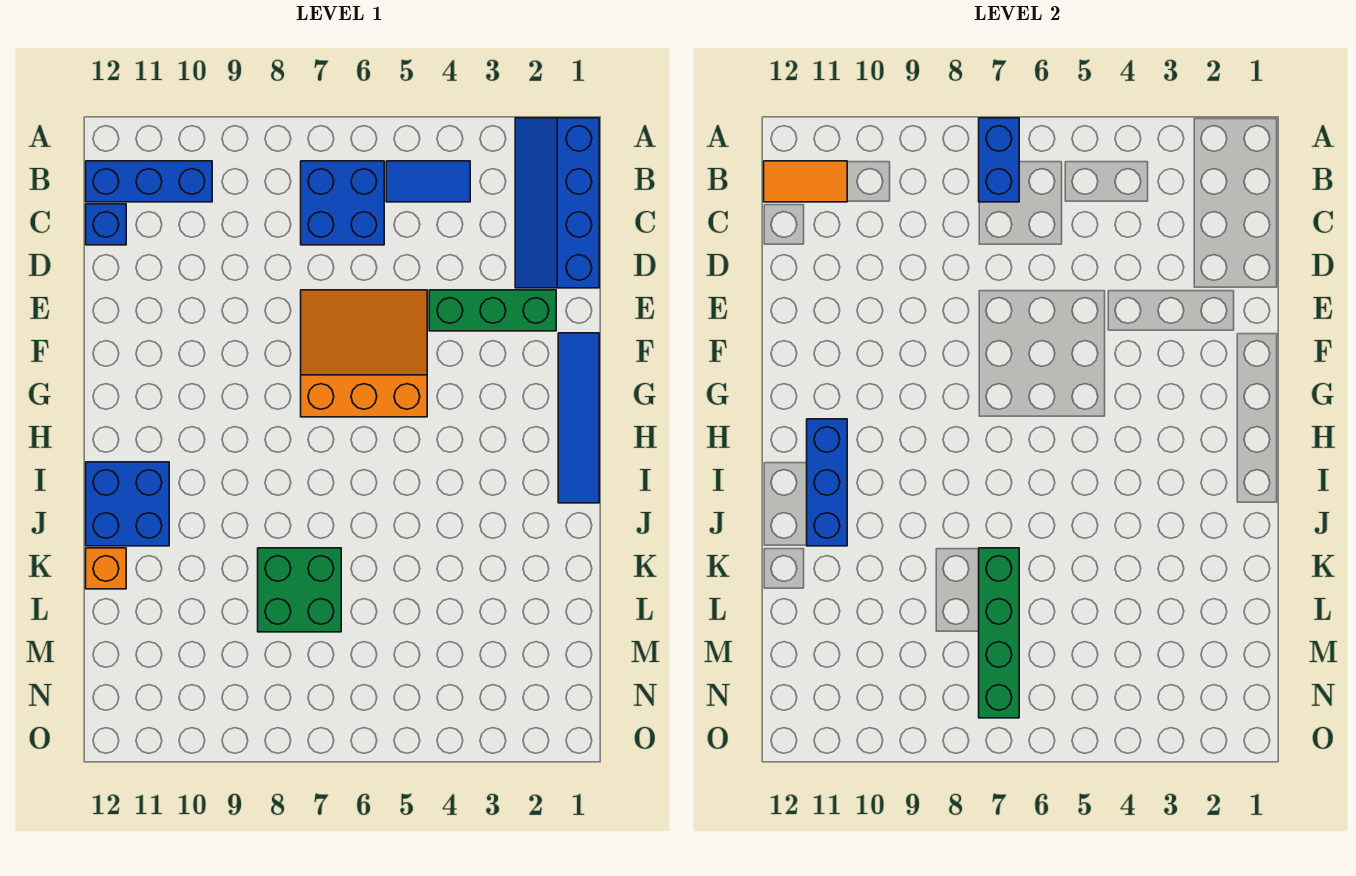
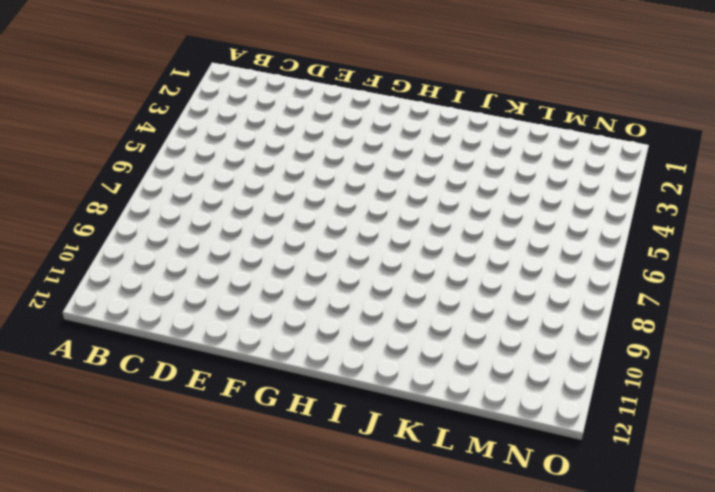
none -> blue 2x4 slope [515,118,599,288]
none -> blue 1x2 tile [386,161,470,202]
none -> blue 2x2 brick [301,161,384,245]

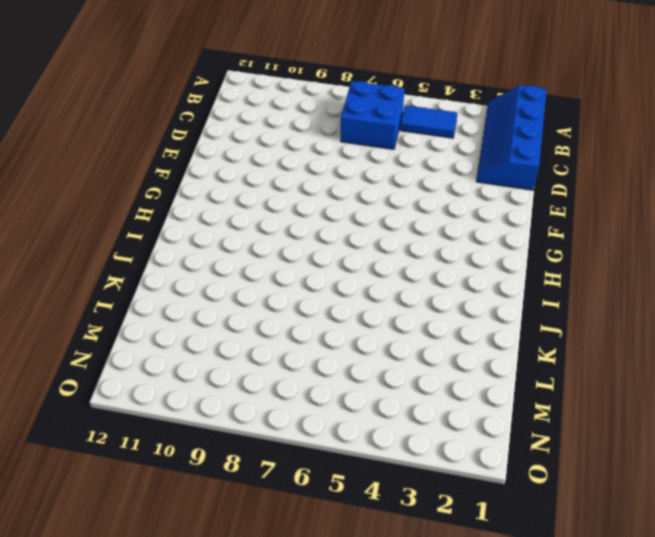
none -> blue 1x3 brick [86,161,212,202]
none -> blue 1x1 brick [86,204,126,245]
none -> green 1x3 brick [429,290,556,331]

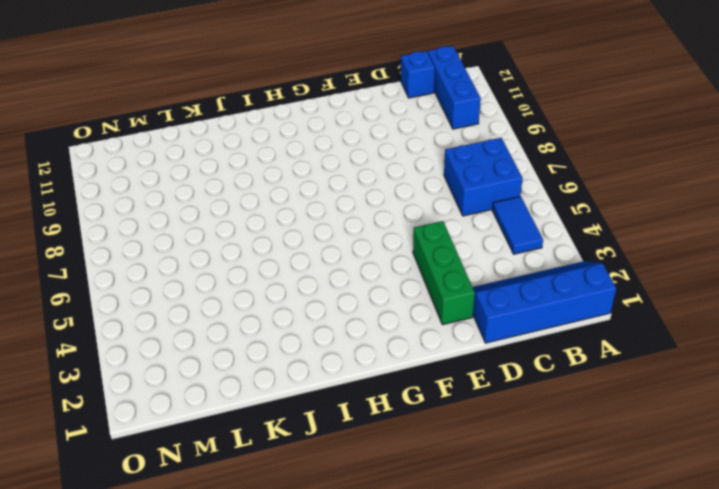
none -> orange 3x3 slope [301,290,427,417]
none -> blue 1x4 tile [558,333,599,503]
none -> blue 2x2 brick [86,462,169,546]

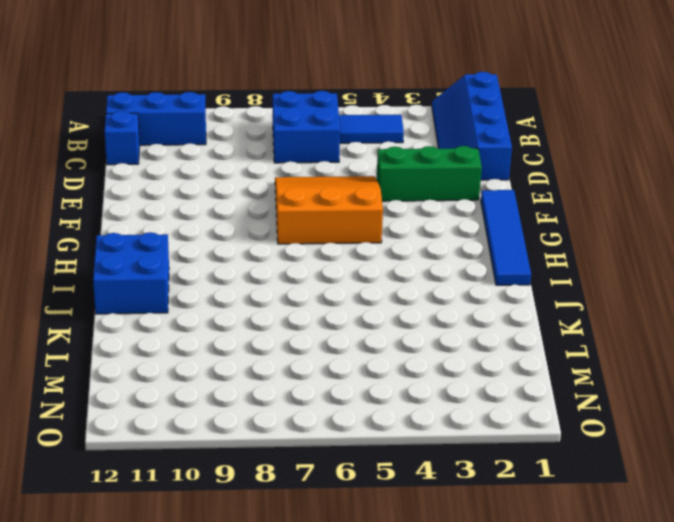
none -> green 2x2 brick [258,548,341,632]
none -> orange 1x1 brick [86,548,126,589]
none -> blue 1x2 brick [979,118,1019,202]

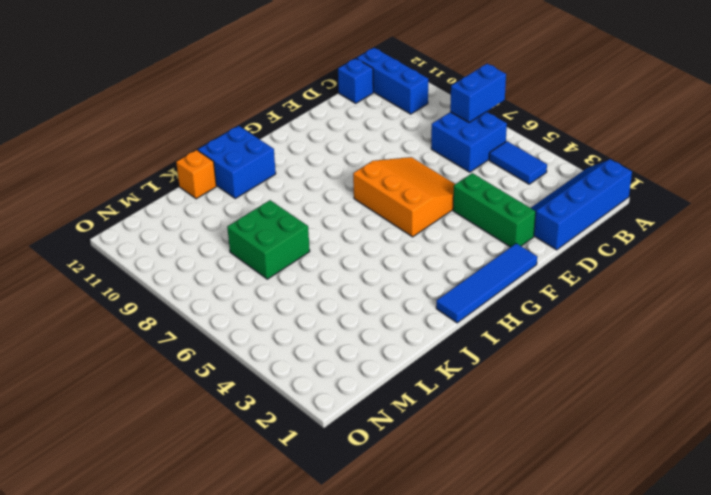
none -> orange 1x2 tile [764,161,847,202]
none -> blue 1x3 brick [807,419,847,546]
none -> green 1x4 brick [979,548,1019,718]

